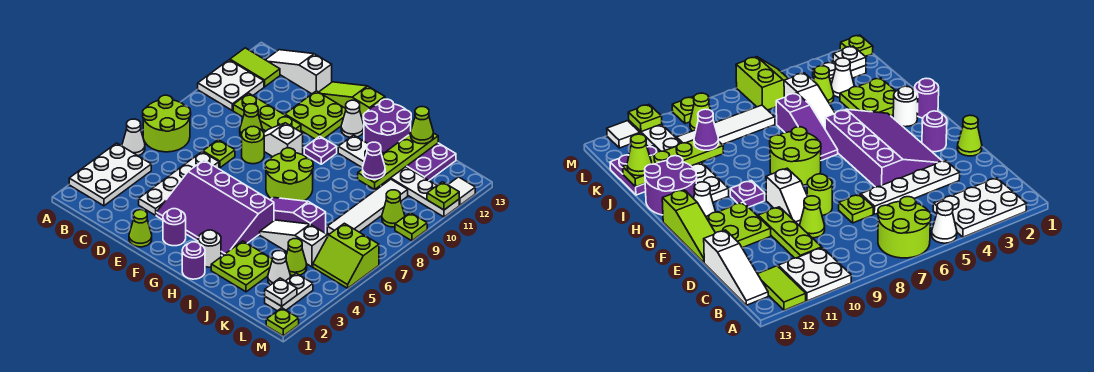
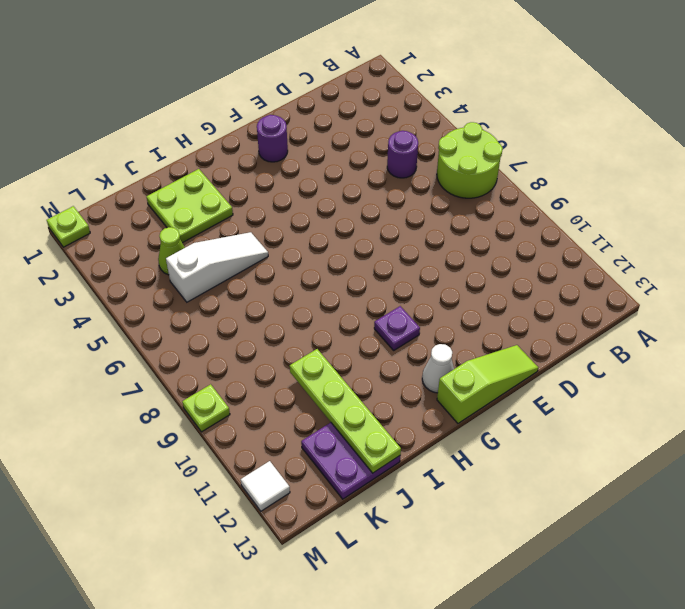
purple 1x1 round brick [387,131,418,178] -> purple 1x1 round brick moved to [182,242,205,279]
none -> white 2x3 plate [69,143,151,206]
none -> white 1x1 cone [122,119,145,156]
none -> white 2x2 plate [198,60,264,111]
none -> lime 1x2 tile [230,48,280,87]

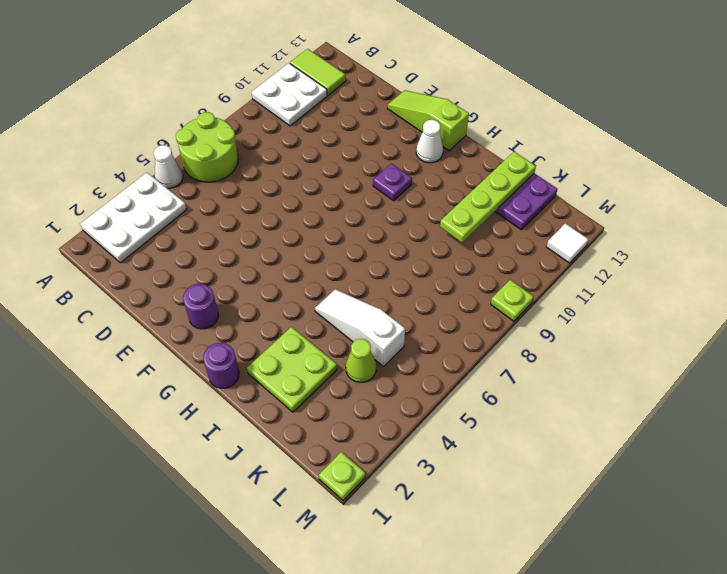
none -> white 1x3 slope [266,50,332,94]
none -> lime 1x3 plate [233,93,301,132]
none -> white 1x4 plate [139,152,219,215]
none -> lime 1x1 plate [203,140,235,168]

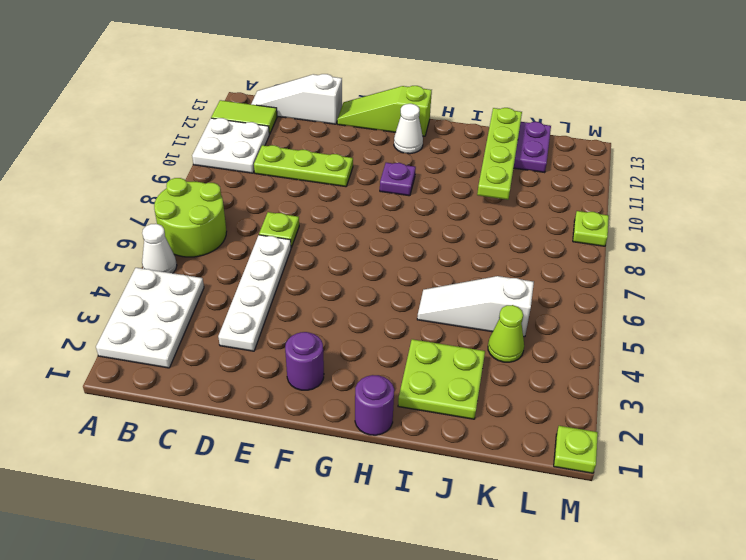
none -> lime 1x1 cone [240,104,262,137]
none -> lime 1x1 cone [129,210,152,247]
none -> purple 3x4 slope [156,160,274,256]
none -> lime 1x1 round brick [242,126,264,164]

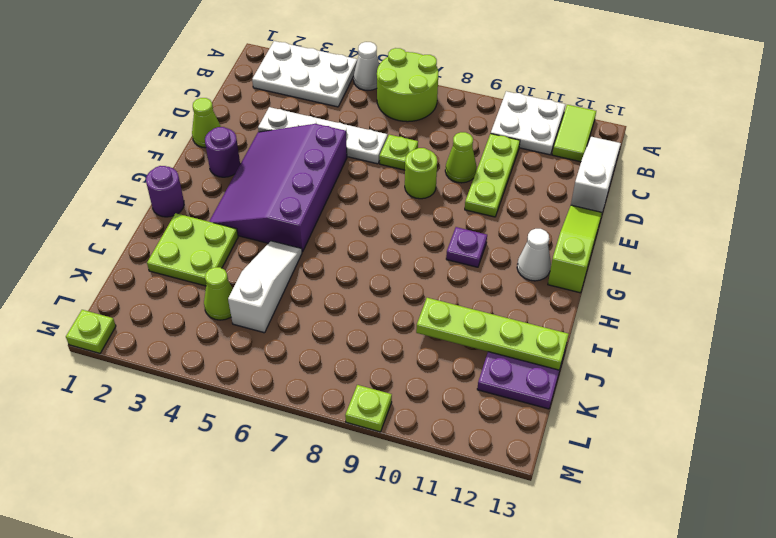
none -> white 1x2 slope [264,123,303,157]
none -> lime 2x2 plate [285,91,346,139]
none -> lime 2x2 round brick [265,148,313,201]
none -> white 1x1 round brick [198,230,221,267]

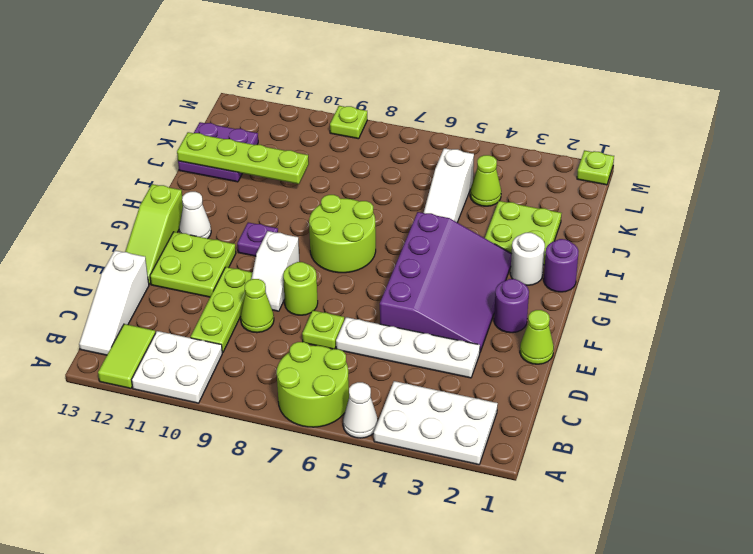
none -> purple 1x3 slope [270,198,326,233]
none -> white 1x6 plate [338,135,459,217]
none -> purple 2x2 round brick [363,99,411,153]
none -> white 1x1 cone [268,250,290,285]

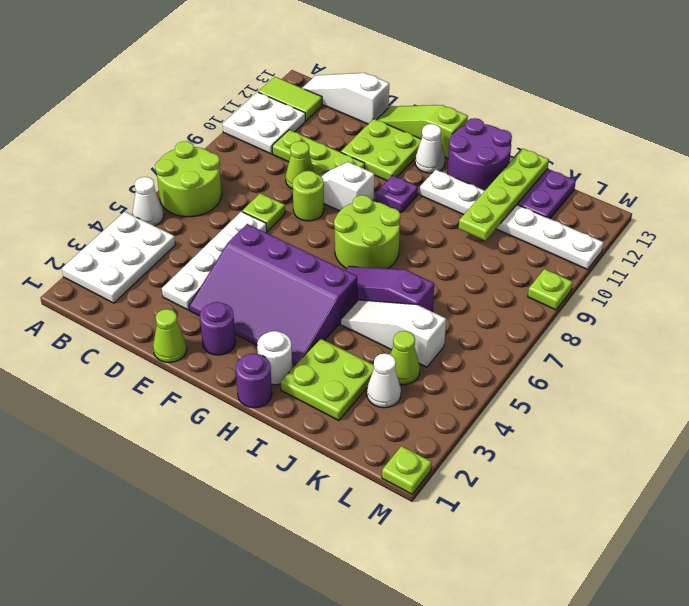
none -> white 1x4 tile [327,179,408,234]
none -> white 1x2 plate [265,273,313,311]
none -> lime 2x2 slope [313,223,379,288]
none -> lime 1x1 cone [382,190,405,227]

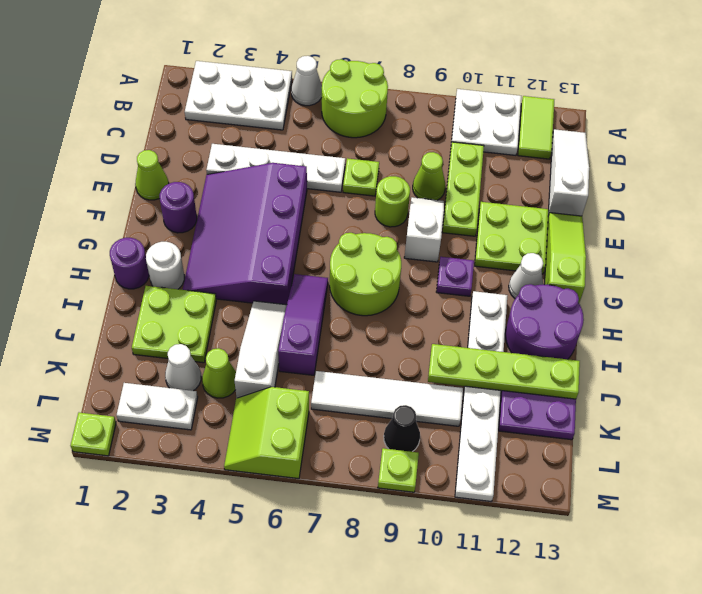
black 1x1 cone [384,405,420,452] -> lime 1x1 cone [382,190,405,227]
none -> white 1x1 tile [448,177,475,205]
none -> white 1x1 plate [265,278,297,306]
none -> lime 1x1 plate [427,182,459,210]
none -> purple 1x1 cone [363,142,385,179]

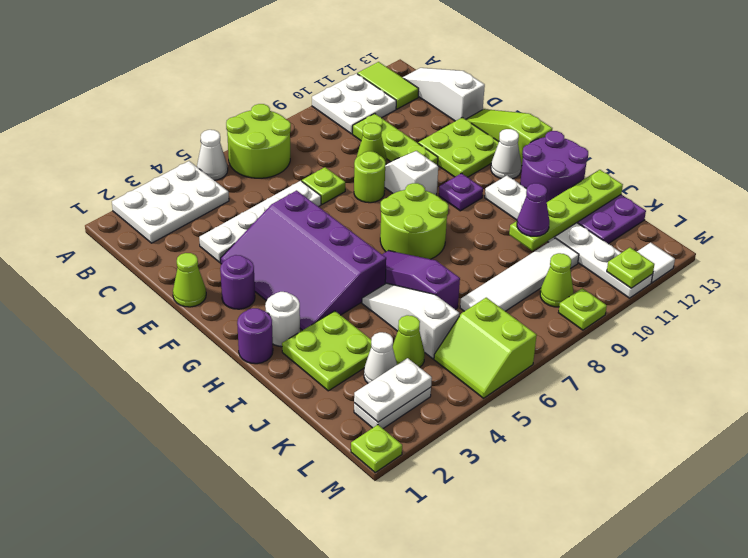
white 1x2 plate [354,358,432,422] -> white 1x1 plate [265,278,297,306]
none -> lime 1x1 cone [411,107,433,144]

